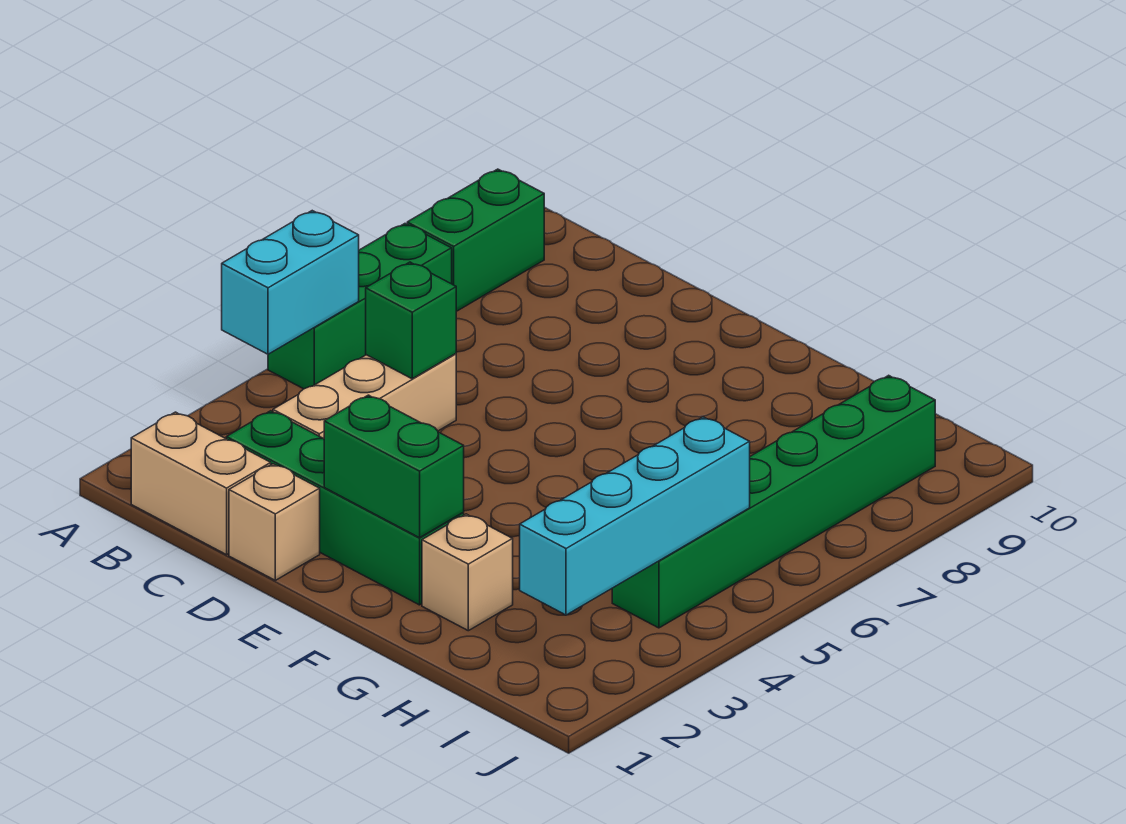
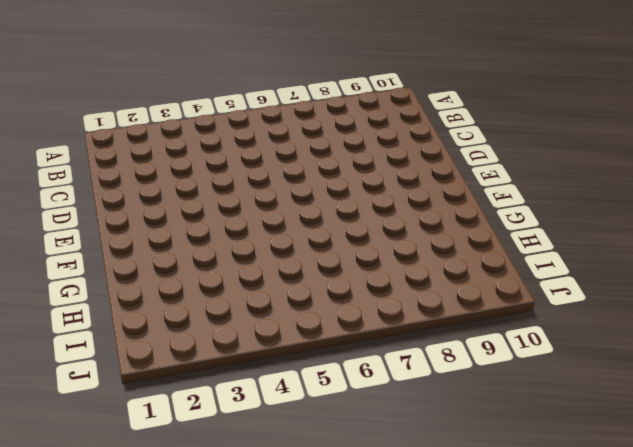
none -> green 1x3 brick [268,224,452,389]
none -> green 1x2 brick [407,169,544,311]
none -> tan 1x2 brick [131,412,271,555]

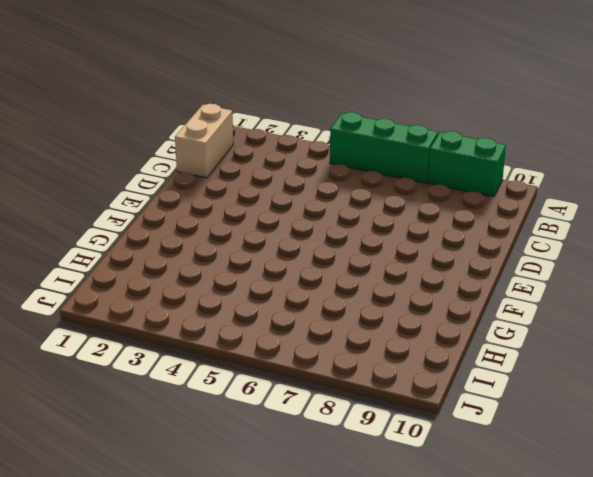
none -> green 1x4 brick [226,411,464,605]
none -> tan 1x3 brick [273,354,456,439]
none -> tan 1x1 brick [229,464,320,580]

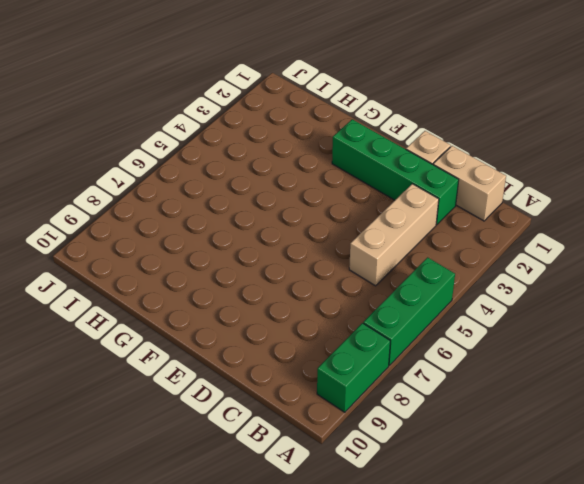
none -> tan 1x1 brick [422,514,513,631]
none -> green 1x6 brick [612,375,935,628]
none -> cyan 1x2 brick [222,211,359,354]

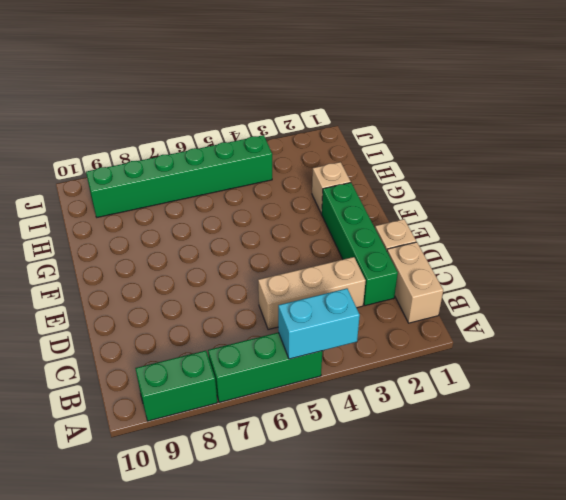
none -> green 1x1 brick [366,262,456,379]
none -> green 1x2 brick [324,395,464,538]
none -> cyan 1x4 brick [520,417,750,615]

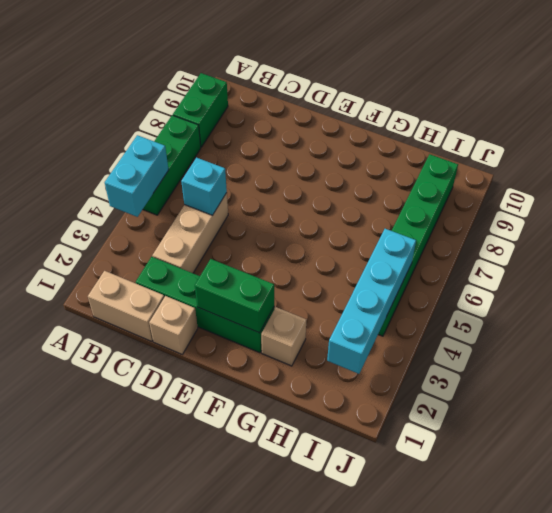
cyan 1x1 brick [181,158,227,215] -> green 1x1 brick [366,262,456,379]

